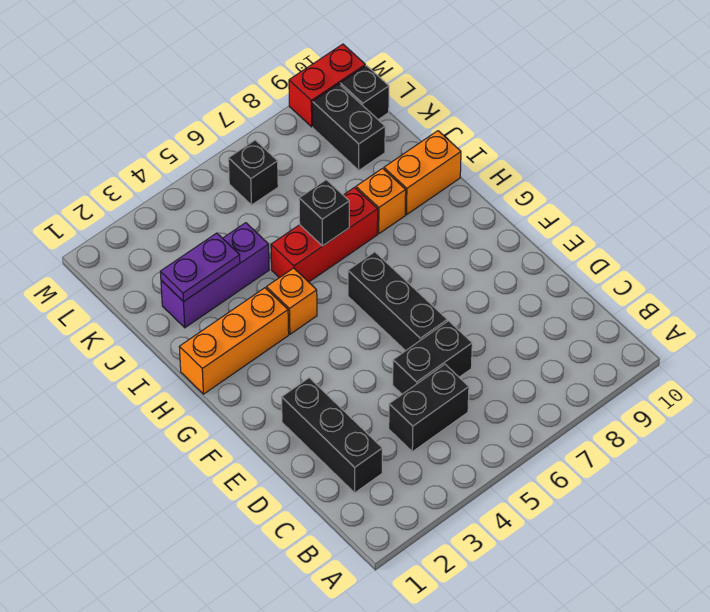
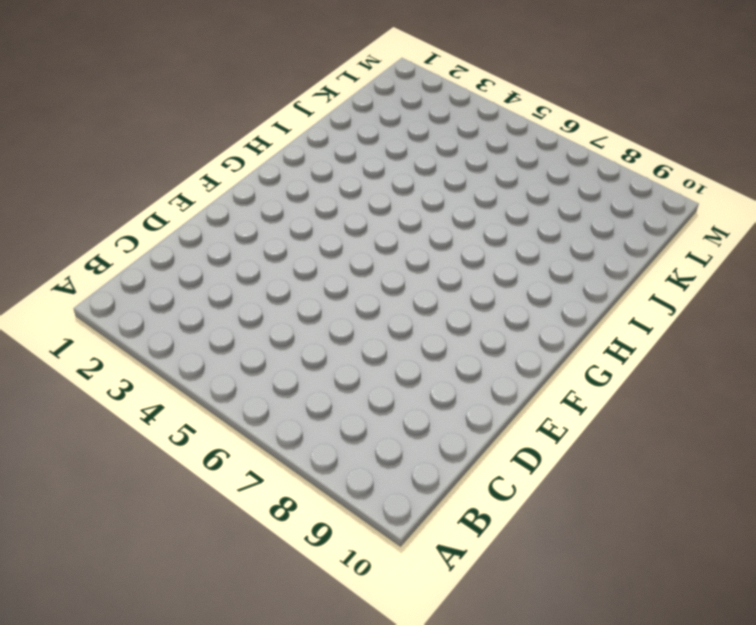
none -> black 1x3 brick [281,378,382,493]
none -> black 1x2 brick [389,364,469,452]
none -> black 1x2 brick [393,321,472,394]

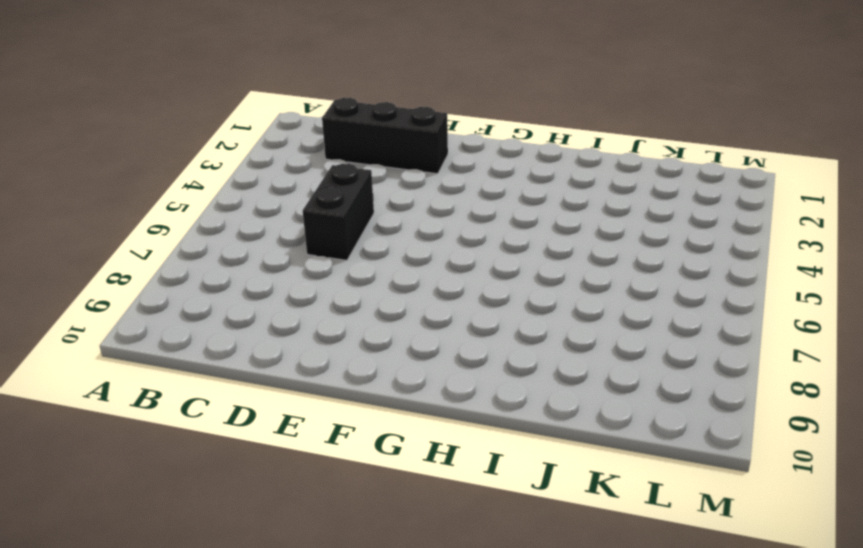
none -> black 1x2 brick [389,364,469,452]
none -> black 1x3 brick [348,252,447,351]
none -> orange 1x3 brick [180,288,289,394]

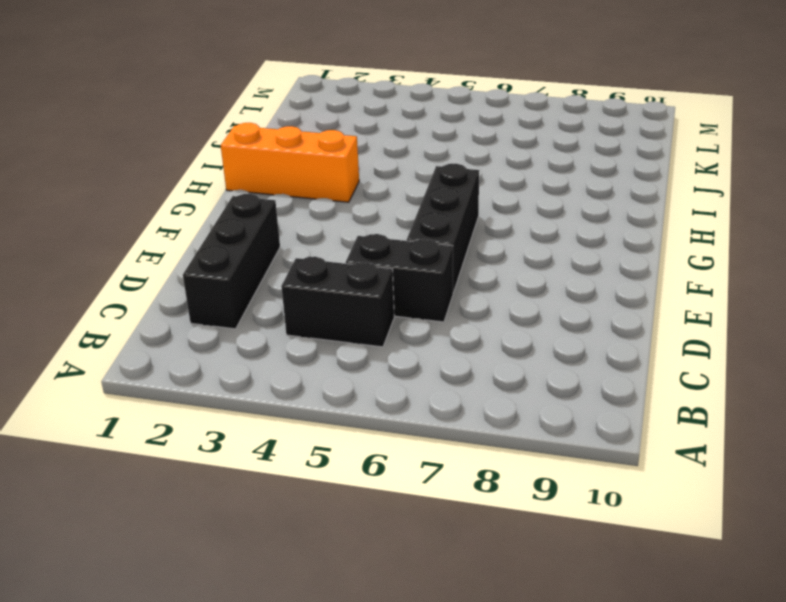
none -> orange 1x1 brick [266,268,317,334]
none -> red 1x3 brick [271,187,378,282]
none -> orange 1x1 brick [356,168,406,234]

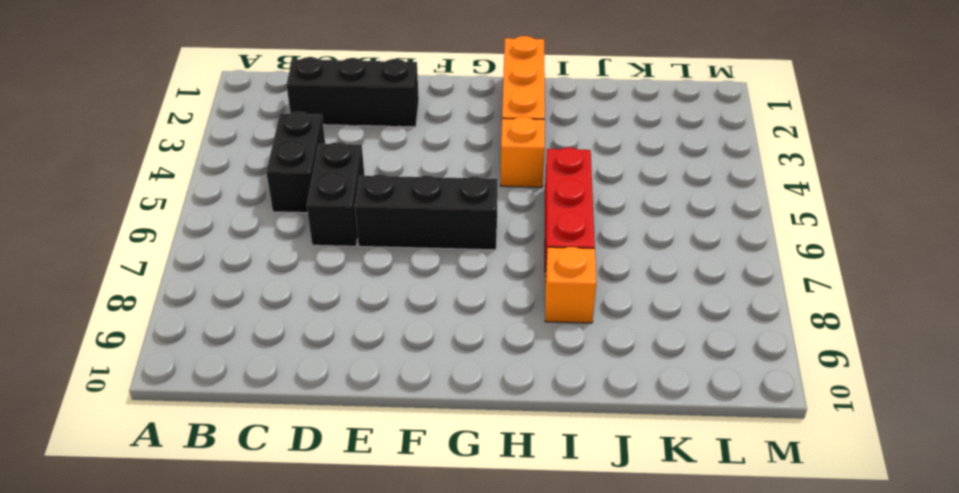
none -> orange 1x2 brick [384,131,461,215]
none -> purple 1x3 brick [161,223,269,328]
none -> black 1x2 brick [313,84,385,170]

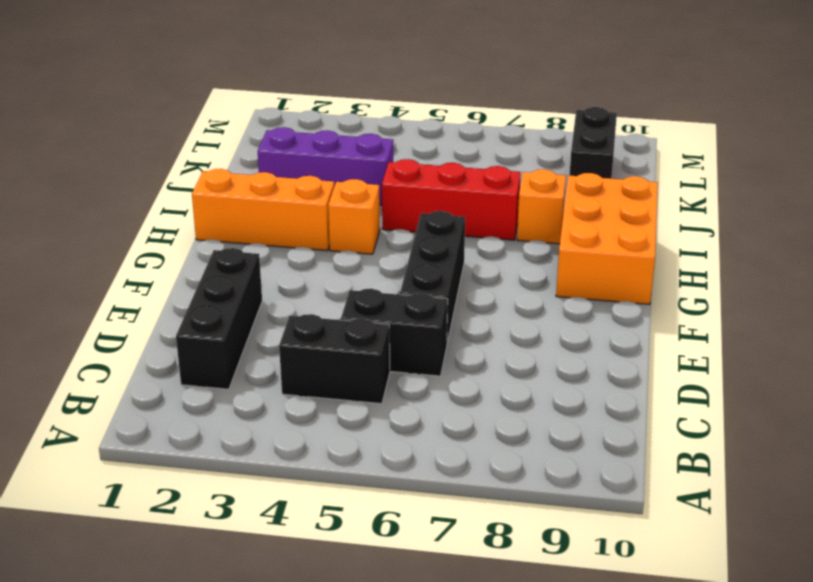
orange 2x3 brick [556,173,658,305] -> orange 1x2 brick [384,131,461,215]
none -> black 1x1 brick [228,140,278,205]
none -> black 1x1 brick [340,66,389,120]
none -> red 1x2 brick [289,44,365,127]

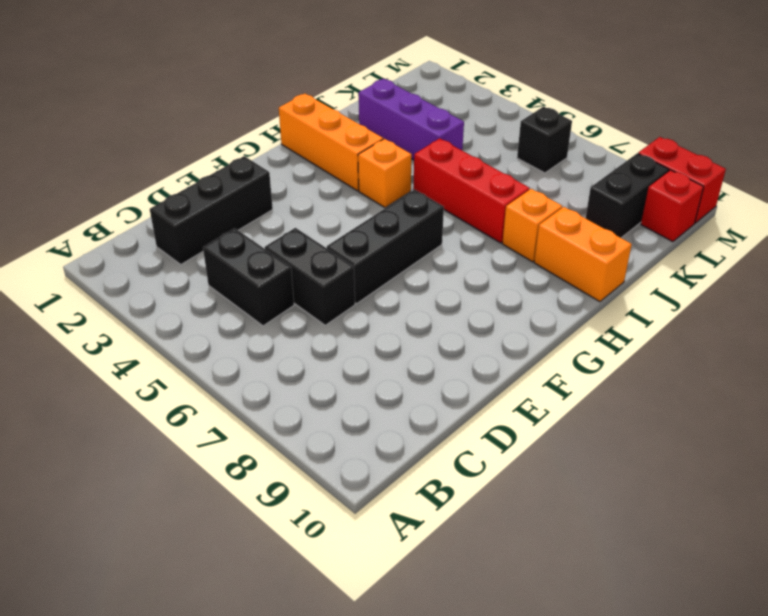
red 1x1 brick [641,170,704,242] -> black 1x1 brick [340,66,389,120]
none -> black 1x1 brick [299,180,349,246]
none -> purple 1x2 plate [160,233,240,301]

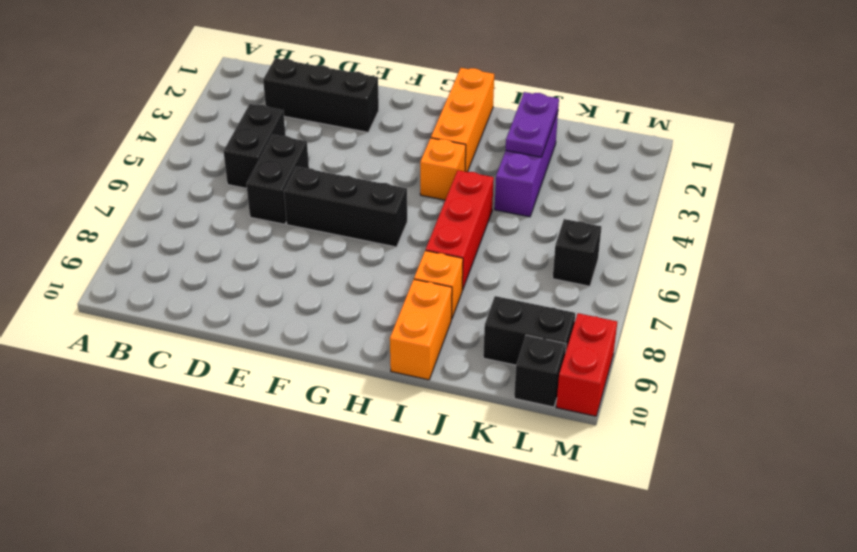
none -> black 1x1 brick [299,180,349,246]

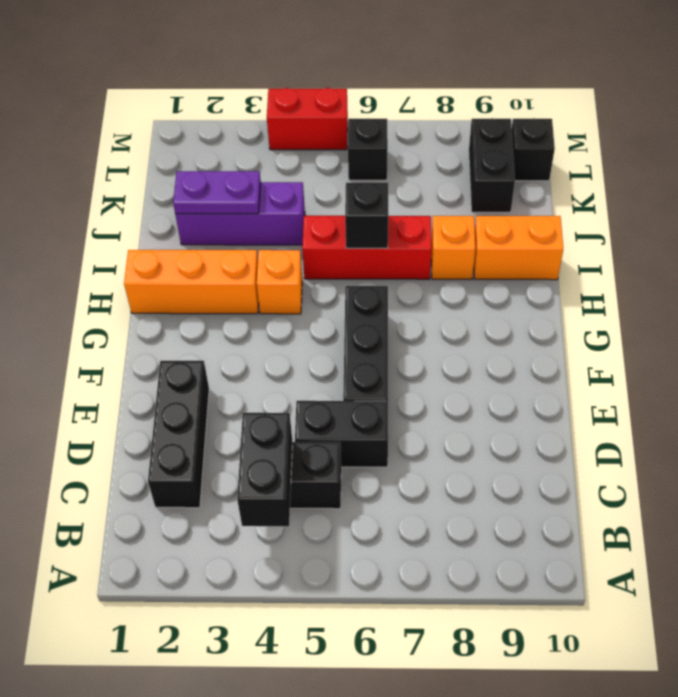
black 1x2 brick [237,413,293,526] -> none
red 1x2 brick [267,88,348,150] -> red 1x2 brick moved to [289,44,365,127]

